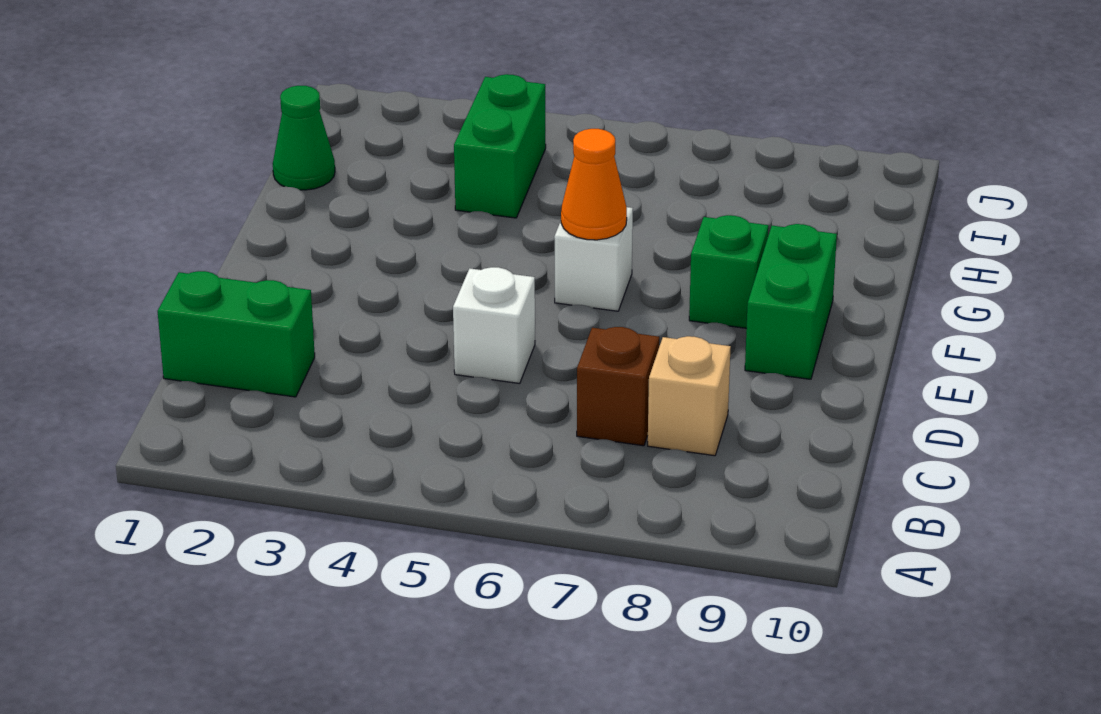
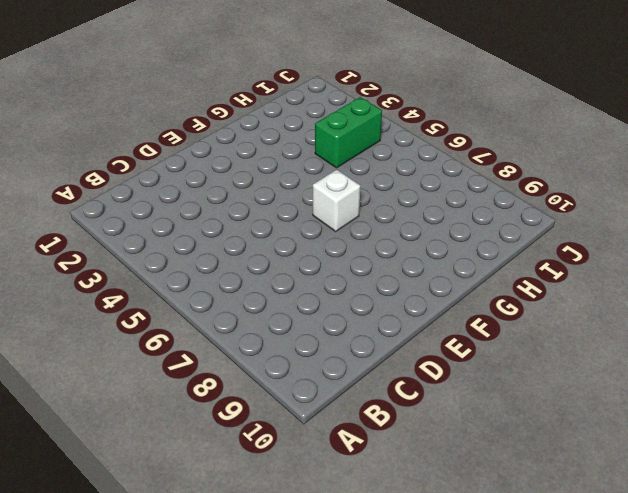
none -> green 1x2 brick [158,271,315,397]
none -> brown 1x1 brick [577,327,659,446]

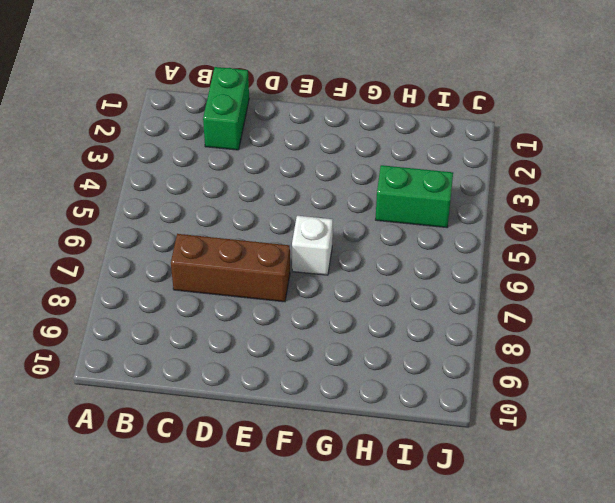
brown 1x3 brick [171,234,290,302] -> brown 1x1 brick [577,327,659,446]
none -> tan 1x1 brick [648,336,731,456]
none -> white 1x1 brick [453,267,535,383]

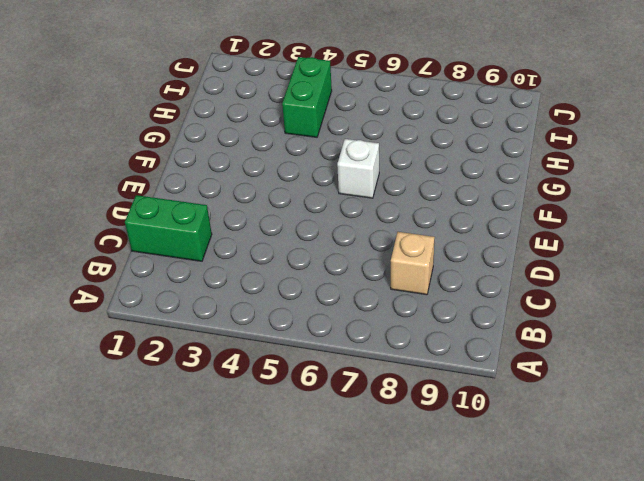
none -> brown 1x1 brick [577,327,659,446]
none -> white 1x1 brick [453,267,535,383]

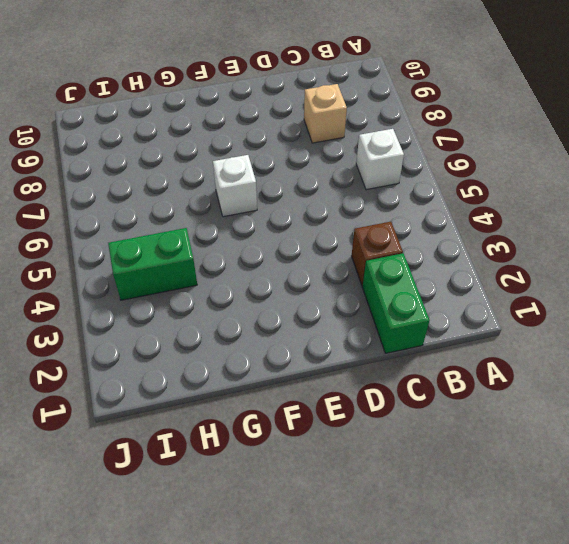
white 1x1 brick [356,129,404,190] -> white 1x1 brick moved to [453,267,535,383]
brown 1x1 brick [352,222,403,286] -> brown 1x1 brick moved to [577,327,659,446]
none -> green 1x2 brick [745,224,837,379]
none -> green 1x1 brick [689,215,768,328]

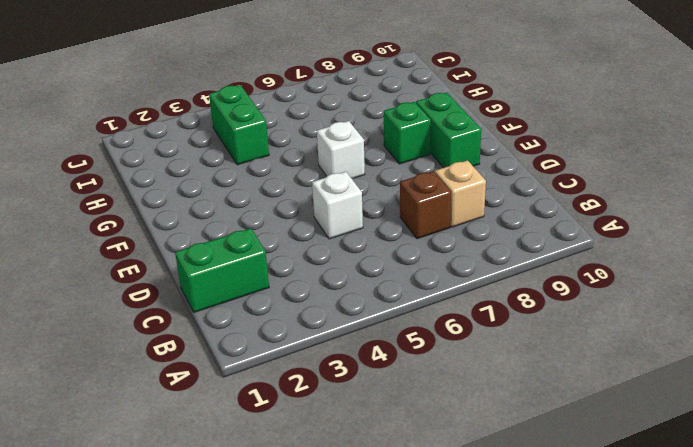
none -> green 1x1 cone [273,86,335,190]
none -> orange 1x1 cone [561,129,627,240]

